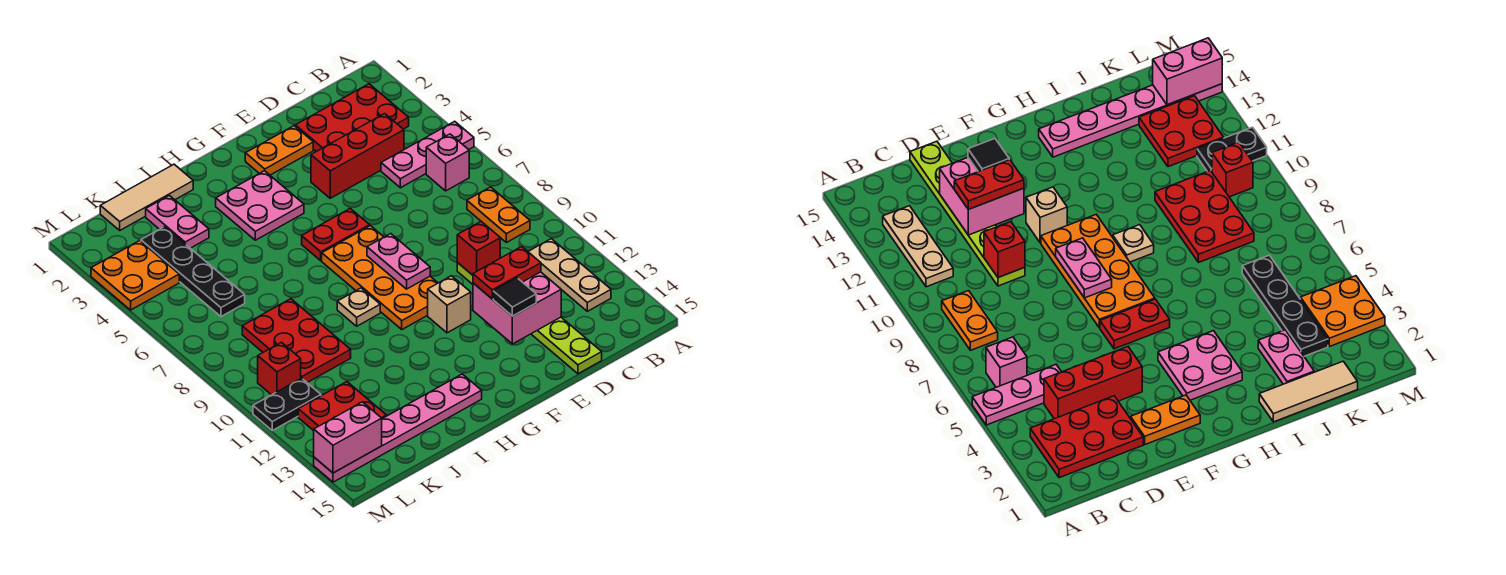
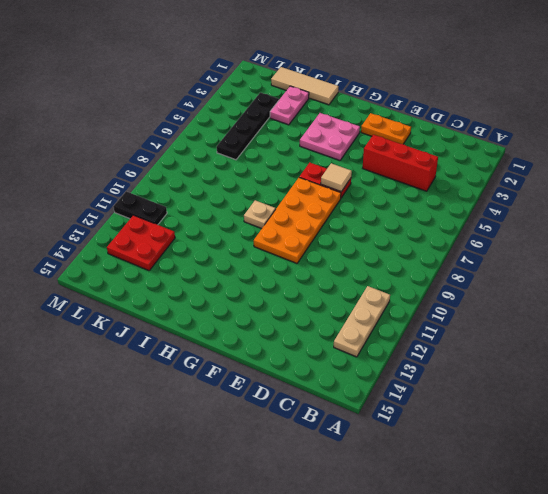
tan 1x1 tile [321,163,352,192] -> none
none -> pink 1x3 plate [381,121,474,188]
none -> red 2x3 plate [295,84,409,151]
none -> pink 1x1 brick [426,134,469,191]

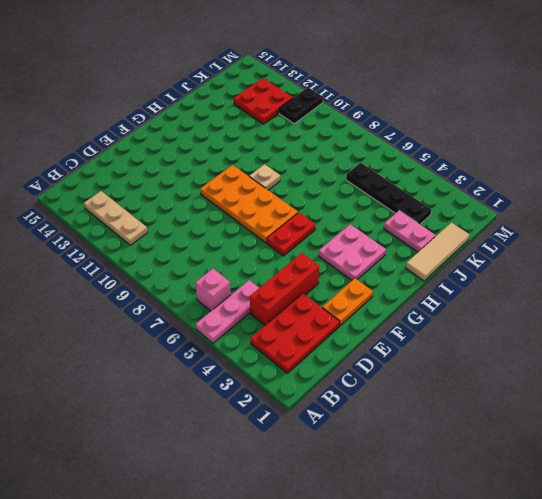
none -> orange 1x2 plate [467,187,530,243]
none -> lime 1x6 plate [457,263,602,374]
none -> tan 1x1 brick [428,276,471,333]

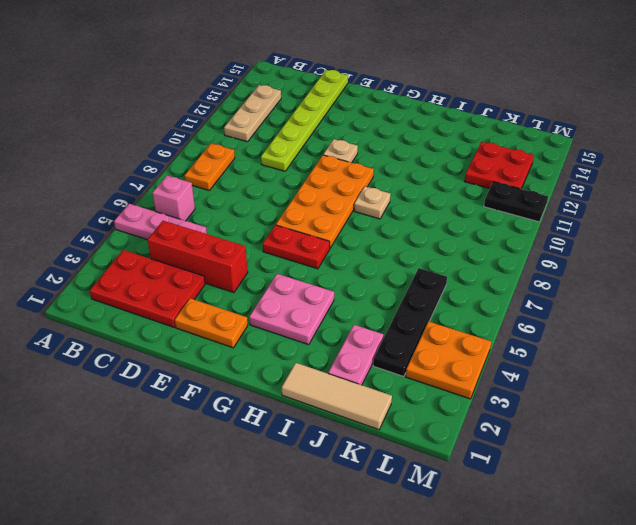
tan 1x1 plate [323,139,358,163] -> tan 1x1 brick [428,276,471,333]
none -> pink 1x6 plate [314,374,482,482]
none -> red 2x3 plate [242,299,351,383]
none -> red 1x1 brick [258,342,301,395]

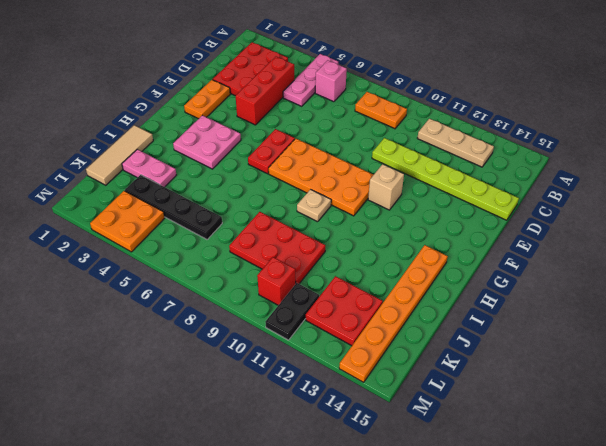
orange 1x6 plate [339,245,448,382] -> pink 1x6 plate [314,374,482,482]
none -> red 1x1 brick [457,222,500,275]
none -> pink 2x2 brick [473,272,561,344]
none -> pink 1x2 plate [367,234,430,289]

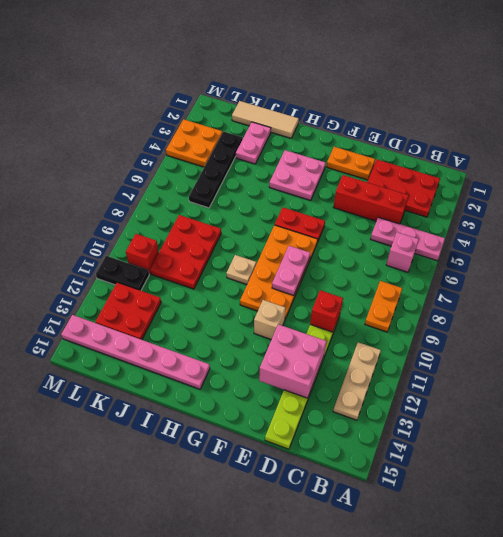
none -> pink 1x2 brick [314,402,382,473]
none -> red 1x2 plate [473,247,541,299]
none -> black 1x1 tile [493,278,536,316]

